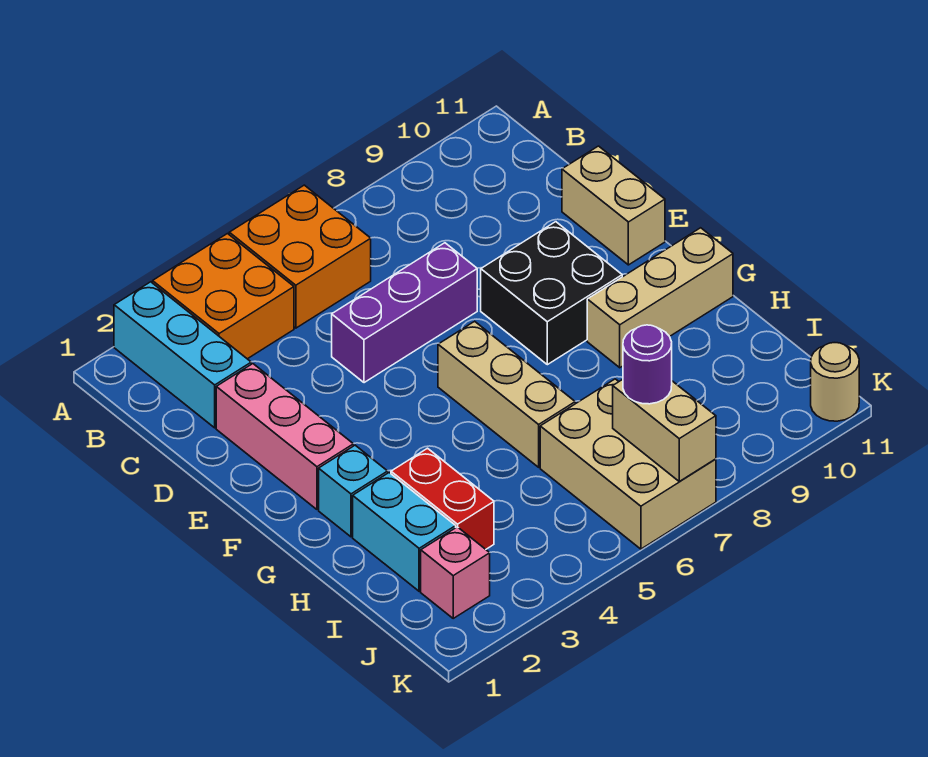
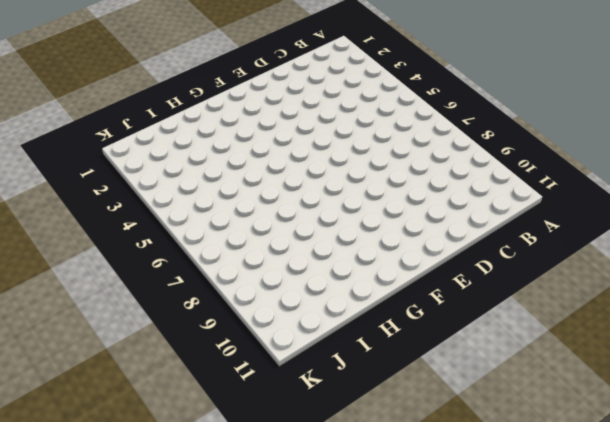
none -> cyan 1x3 brick [114,282,251,428]
none -> orange 2x2 brick [153,234,294,359]
none -> orange 2x2 brick [229,185,371,328]

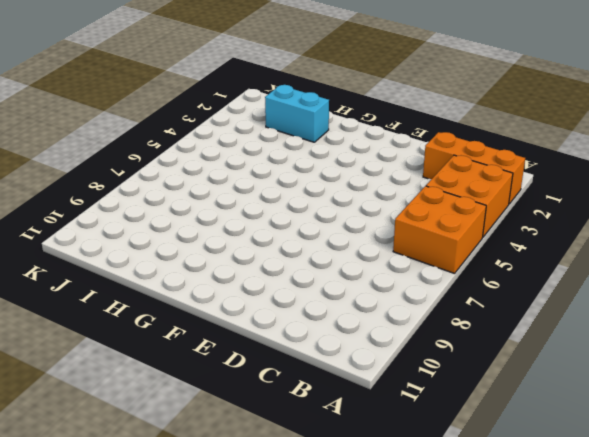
orange 1x3 brick [423,132,525,204] -> cyan 1x3 brick [114,282,251,428]
none -> pink 1x3 brick [216,364,353,509]
none -> purple 1x3 brick [332,243,477,383]
none -> tan 1x2 brick [562,146,665,265]

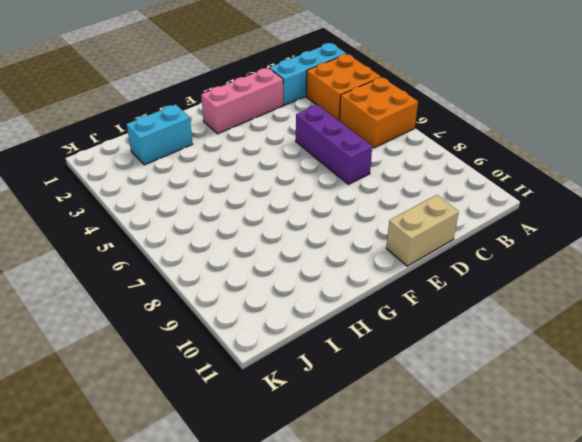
none -> black 2x2 brick [481,222,622,365]
none -> tan 1x3 brick [438,321,575,467]
none -> cyan 1x1 brick [319,445,388,537]

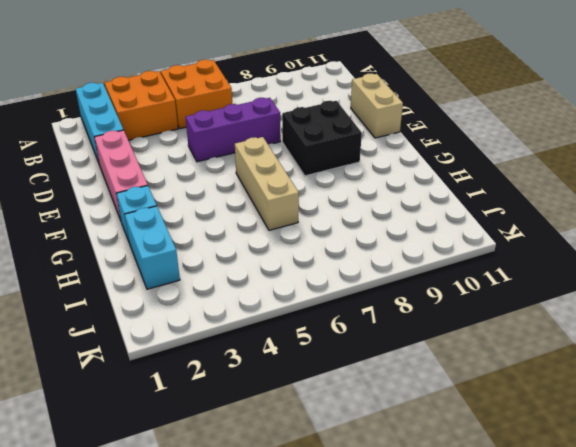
none -> tan 1x3 brick [587,228,733,368]
none -> red 1x2 brick [391,448,494,549]
none -> tan 2x3 brick [540,379,716,549]

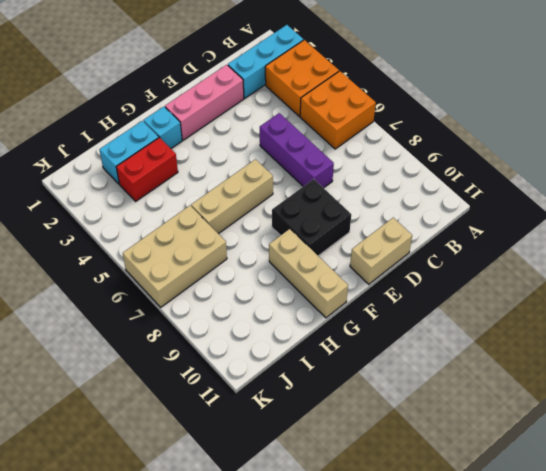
none -> pink 1x1 brick [421,527,490,618]
none -> tan 1x1 round brick [811,343,859,421]
none -> tan 1x2 brick [613,379,716,481]

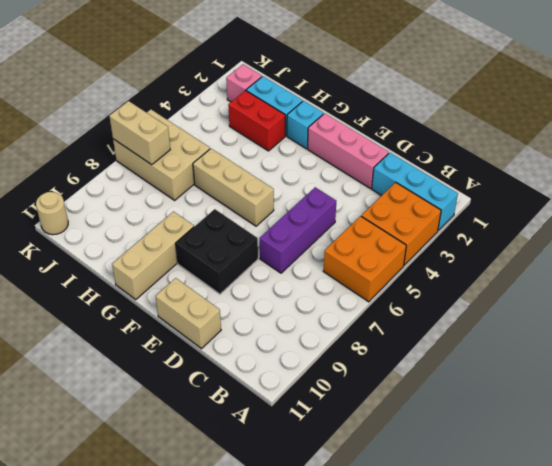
none -> purple 1x1 round brick [623,325,672,404]

